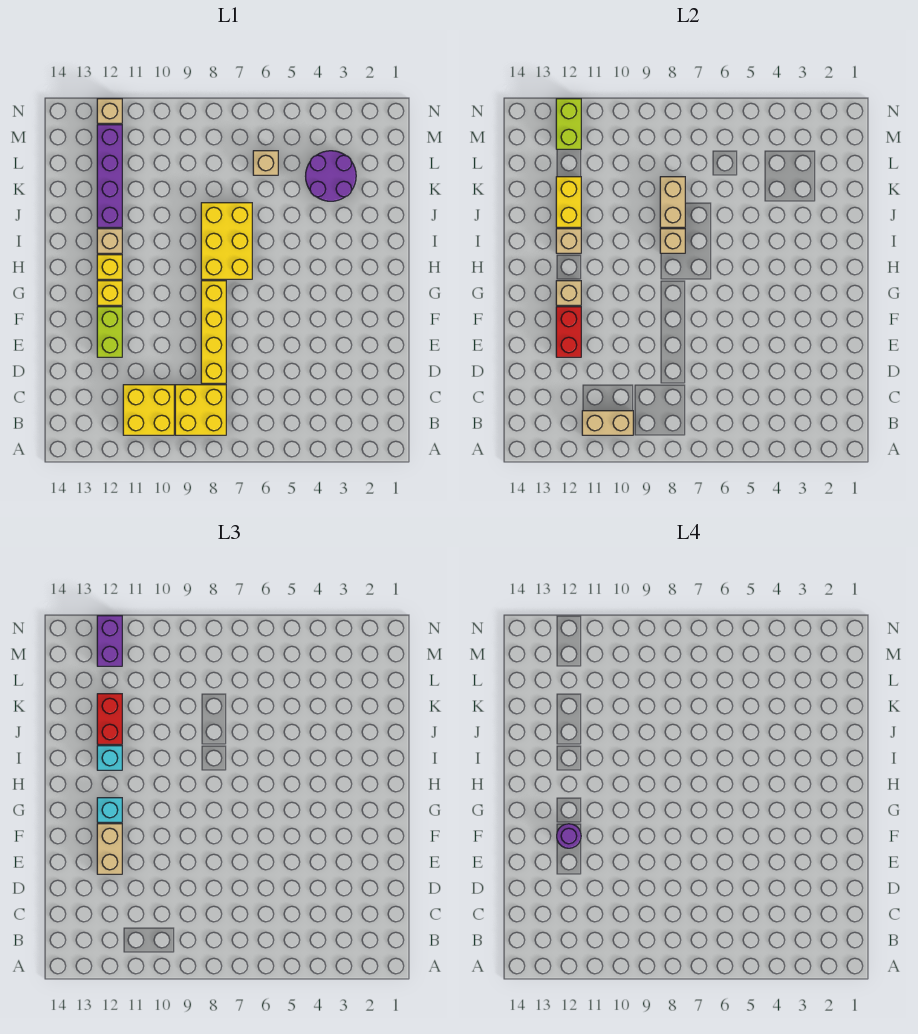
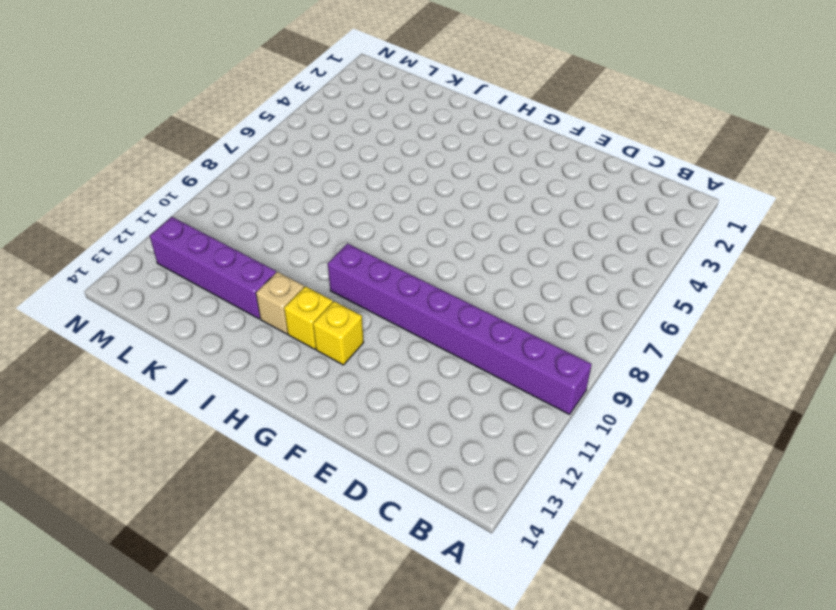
purple 1x8 brick [328,244,592,414] -> yellow 2x2 brick [123,385,174,435]
none -> yellow 2x2 brick [175,385,226,435]
none -> yellow 1x4 brick [201,281,226,383]
none -> lime 1x2 brick [97,307,122,357]

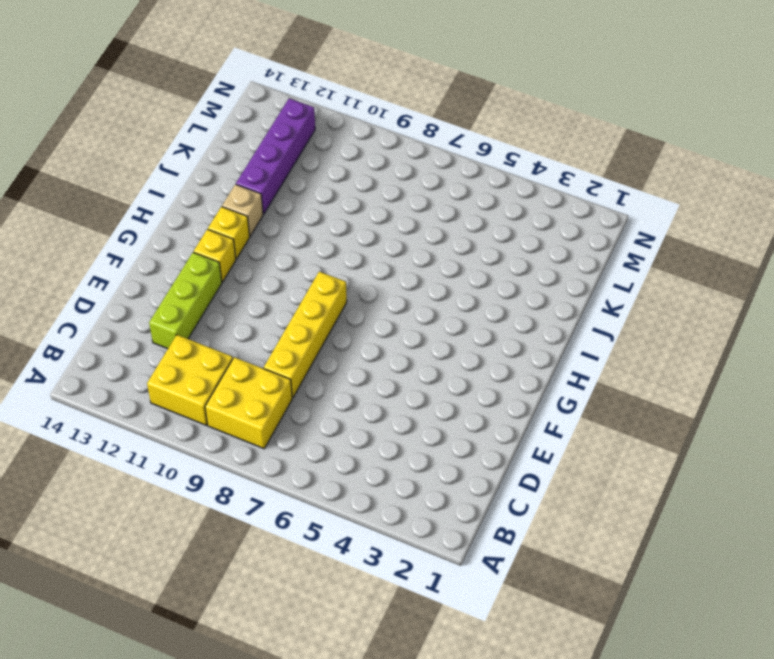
lime 1x3 brick [149,252,222,349] -> lime 1x2 brick [97,307,122,357]
none -> yellow 2x3 brick [201,203,252,279]
none -> purple 2x2 round brick [306,151,356,201]
none -> tan 1x1 brick [253,151,278,175]

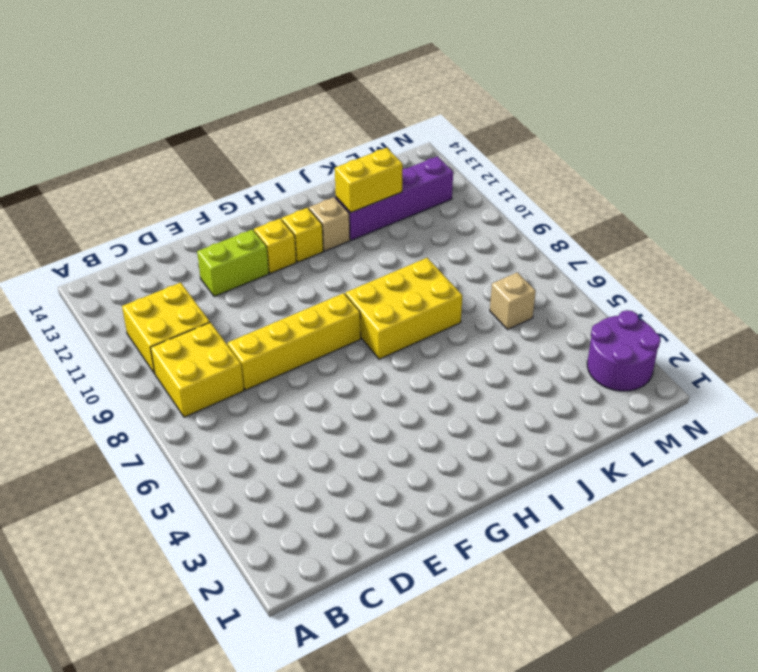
purple 2x2 round brick [587,310,661,391] -> purple 2x2 round brick moved to [306,151,356,201]
none -> tan 1x1 brick [97,99,122,123]
none -> tan 1x2 brick [582,411,633,435]
none -> red 1x2 brick [556,307,581,357]

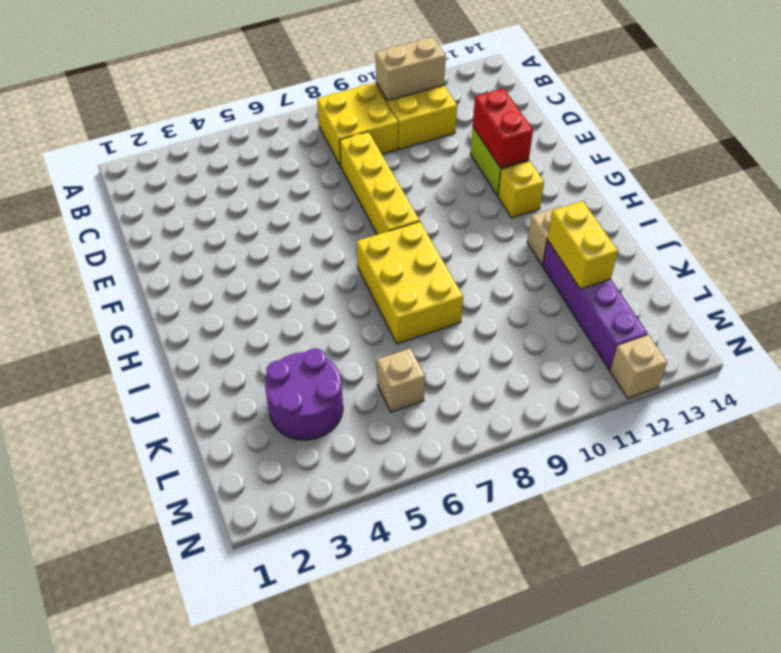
none -> yellow 1x1 brick [97,255,122,279]
none -> tan 1x1 brick [556,281,581,305]
none -> tan 1x1 brick [660,229,685,253]

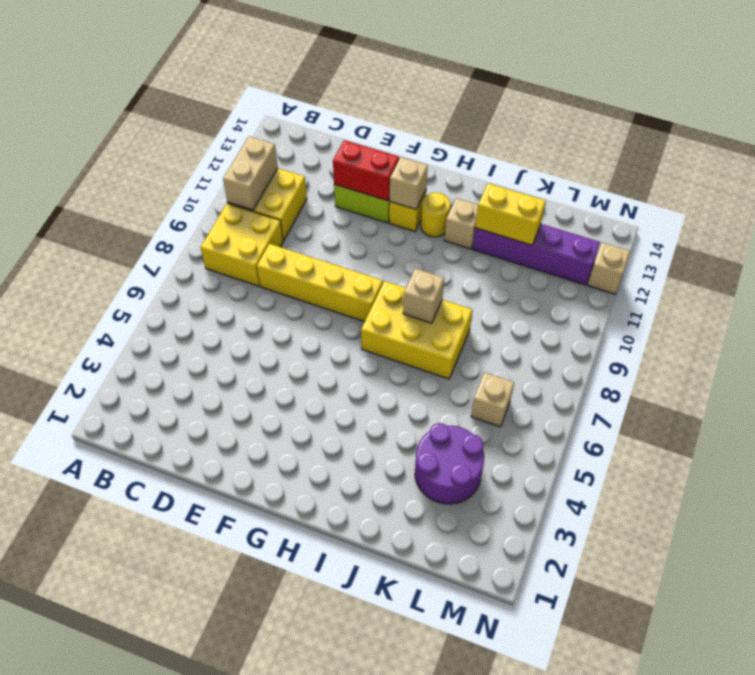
yellow 1x1 round brick [421,193,451,237] -> yellow 1x1 brick [97,255,122,279]
none -> tan 1x1 brick [556,229,581,253]
none -> tan 1x2 brick [660,177,685,227]
none -> lime 1x2 brick [556,99,581,149]

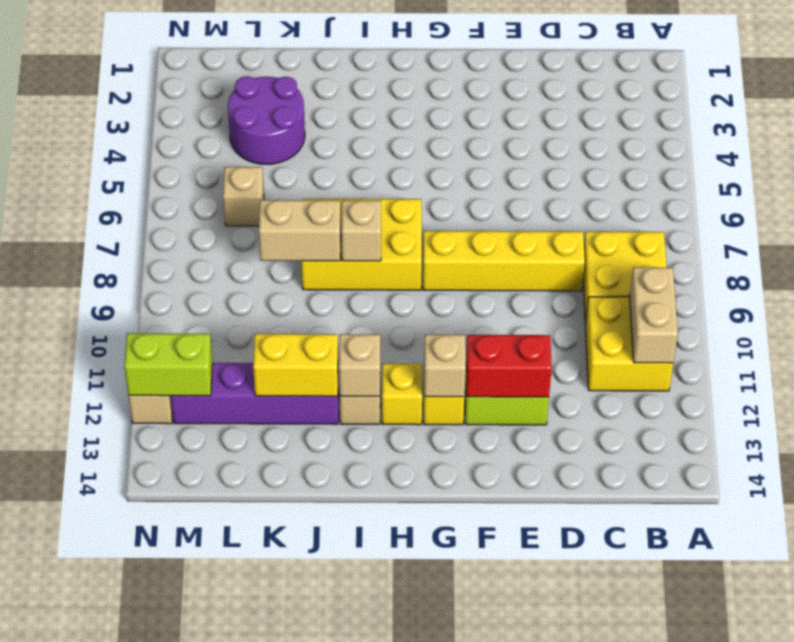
none -> tan 1x2 brick [97,824,122,874]
none -> cyan 1x1 brick [97,798,122,822]
none -> cyan 1x1 brick [97,746,122,770]

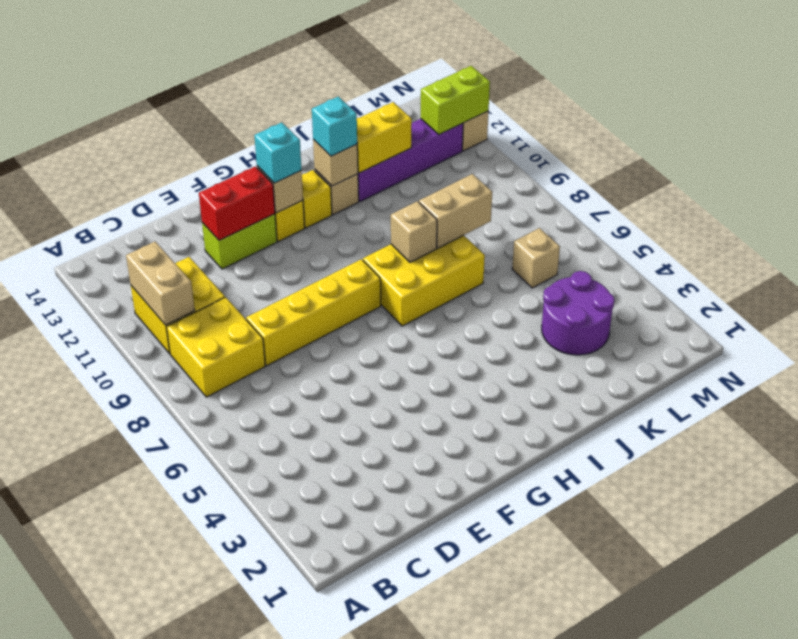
none -> tan 1x2 brick [97,824,122,874]
none -> red 1x2 brick [97,694,122,744]
none -> purple 1x2 brick [97,616,122,666]

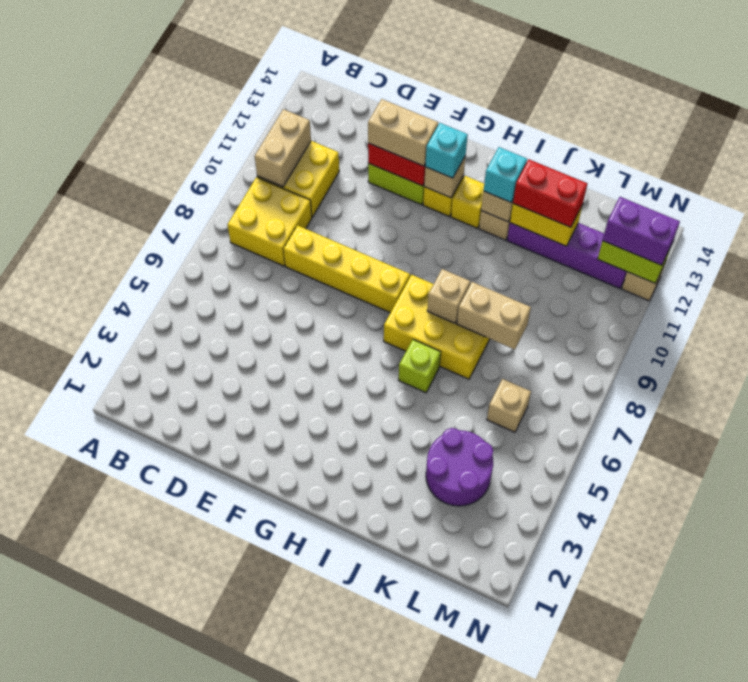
lime 1x1 brick [399,340,441,393] -> none
none -> purple 1x1 round brick [557,824,581,848]

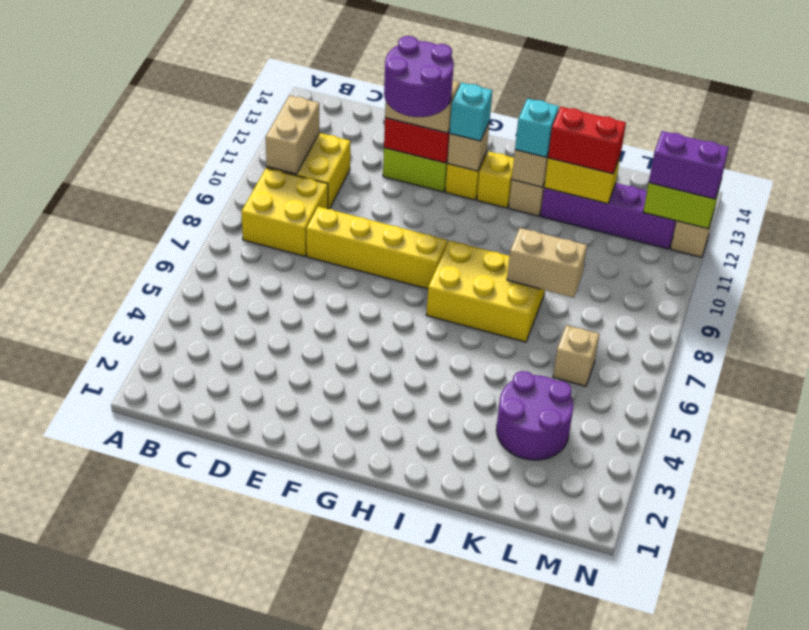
purple 2x2 round brick [384,36,454,117] -> purple 1x1 round brick [557,824,581,848]
none -> tan 1x1 brick [660,229,685,253]

